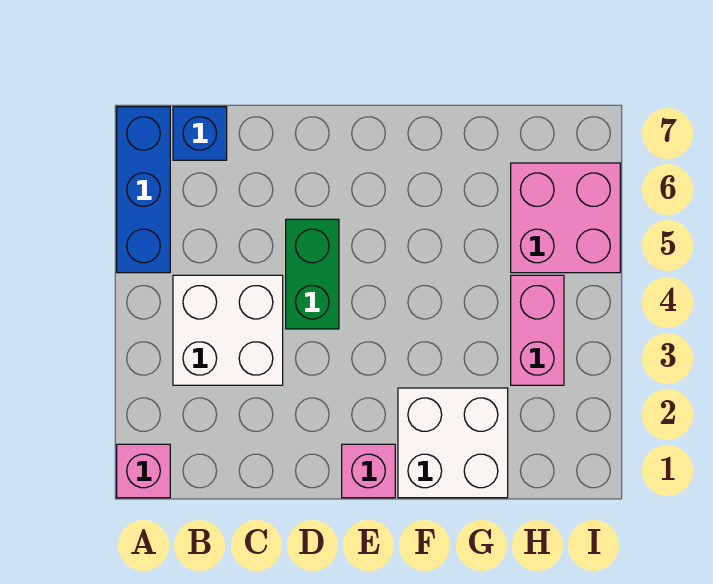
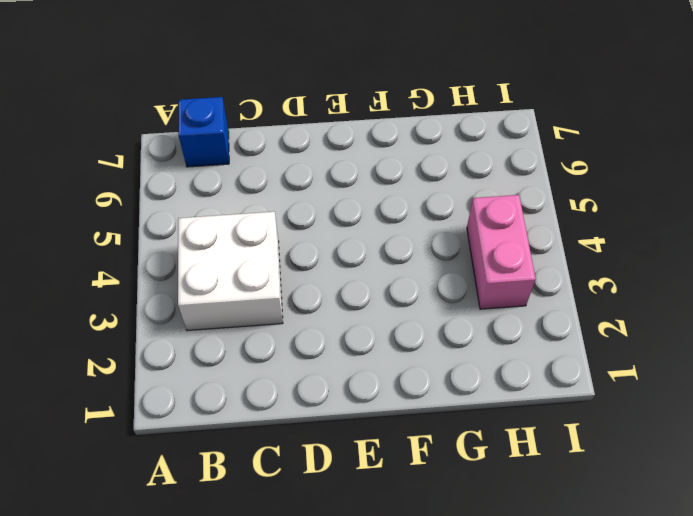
none -> pink 1x1 brick [117,444,170,498]
none -> blue 1x3 brick [117,107,170,273]

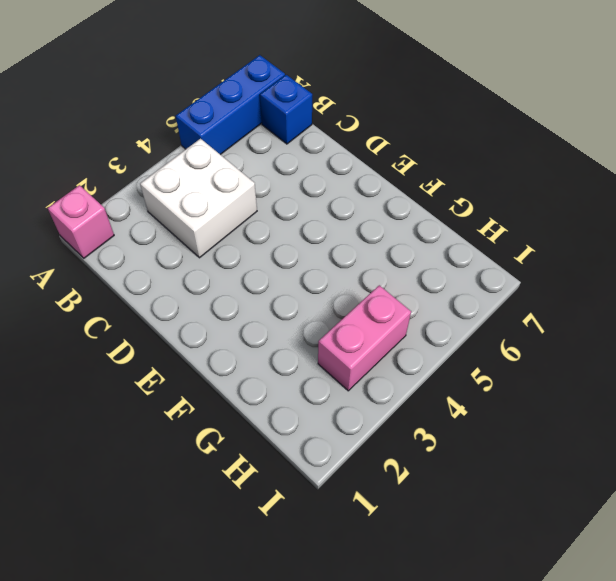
none -> green 1x2 brick [286,219,339,329]
none -> pink 1x1 brick [342,444,395,498]

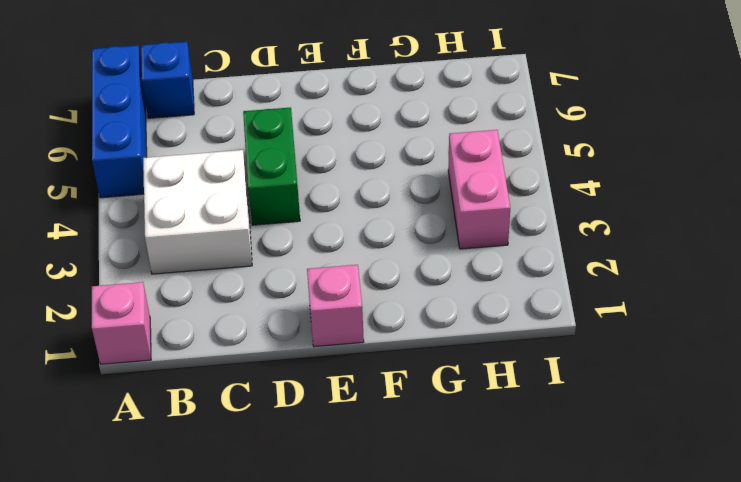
none -> white 2x2 brick [398,388,508,498]
none -> pink 2x2 brick [511,163,620,273]

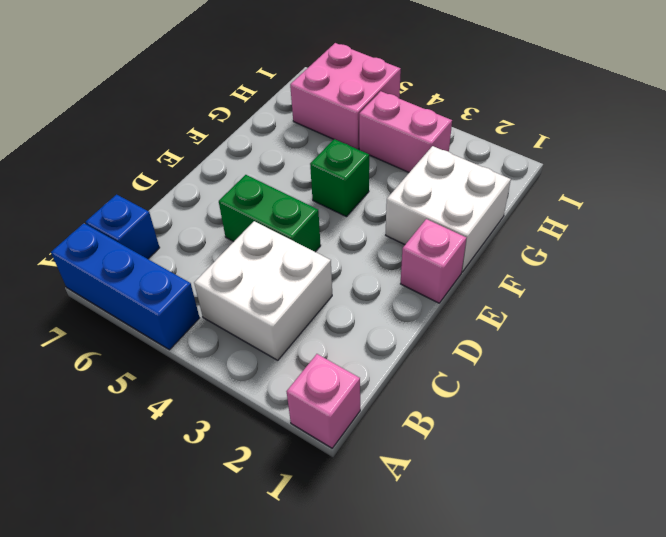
green 1x1 brick [310,139,369,217] -> none

